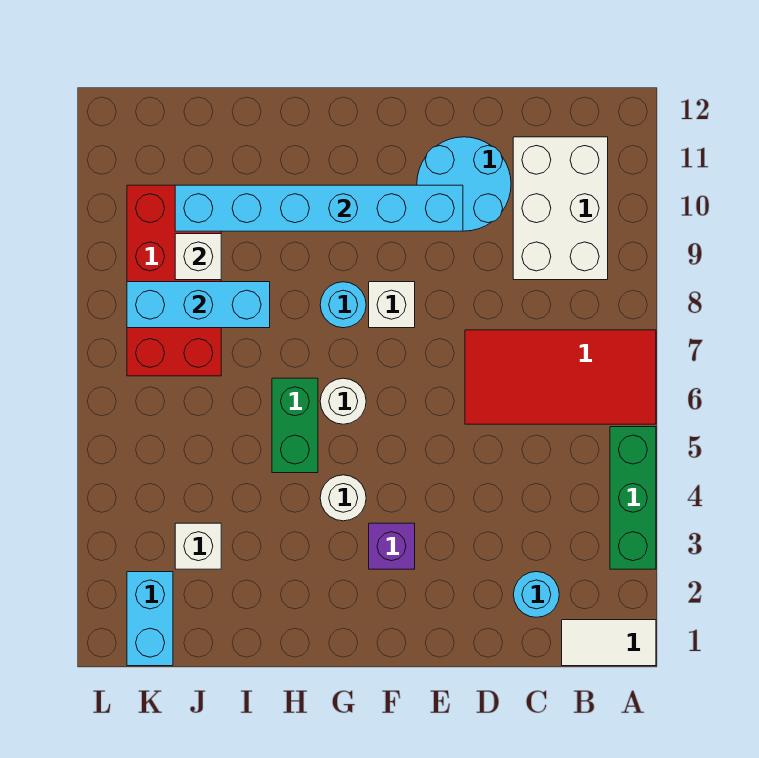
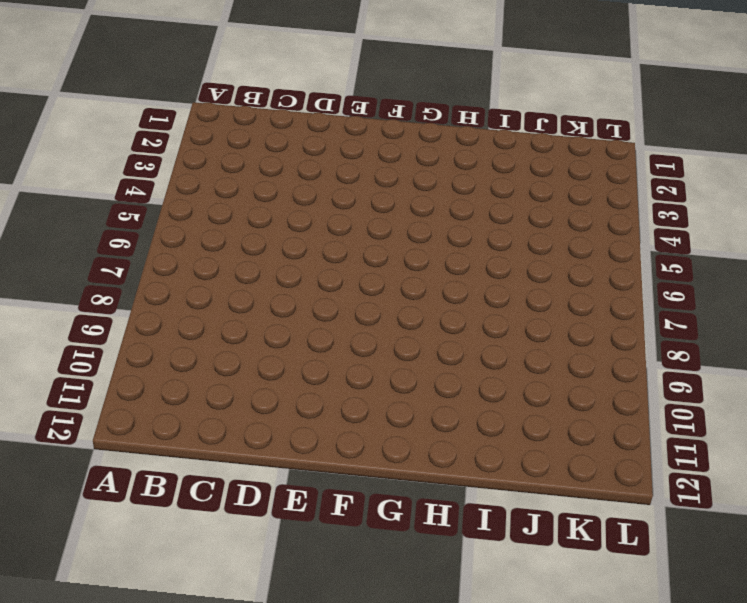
none -> white 1x2 tile [562,620,656,666]
none -> green 1x3 brick [610,427,656,569]
none -> red 2x4 tile [465,330,656,424]

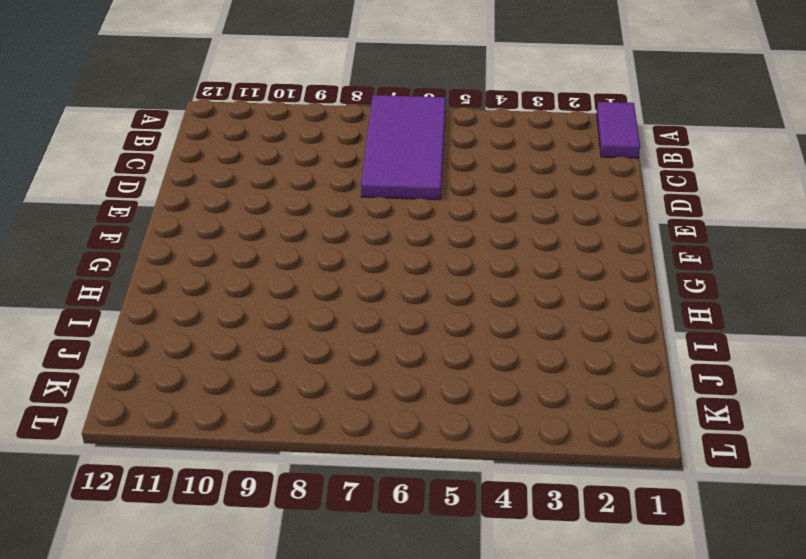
purple 1x2 tile [597,102,640,158] -> white 1x2 tile [562,620,656,666]
purple 2x4 tile [361,95,446,200] -> red 2x4 tile [465,330,656,424]
none -> green 1x3 brick [610,427,656,569]
none -> white 2x3 brick [513,137,608,280]
none -> cyan 1x1 round brick [513,572,559,617]

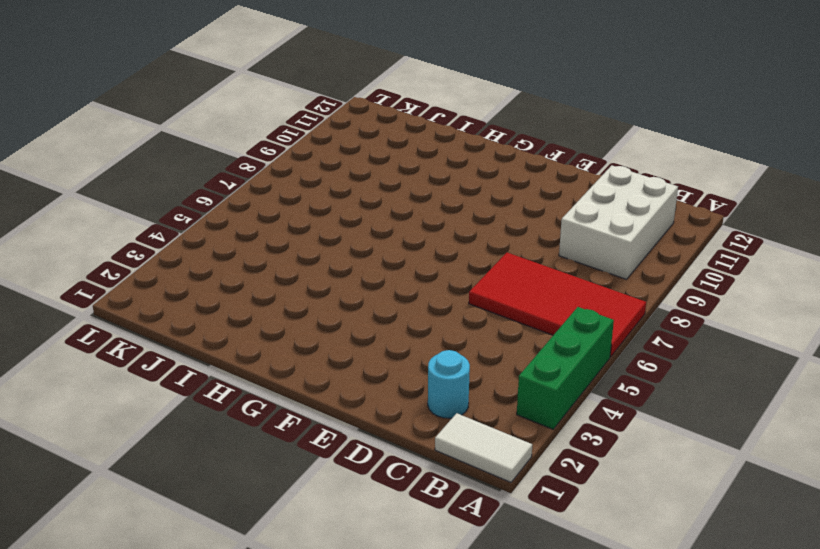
none -> cyan 2x2 round brick [417,137,511,231]
none -> purple 1x1 brick [369,523,415,569]
none -> white 1x1 brick [369,282,415,328]

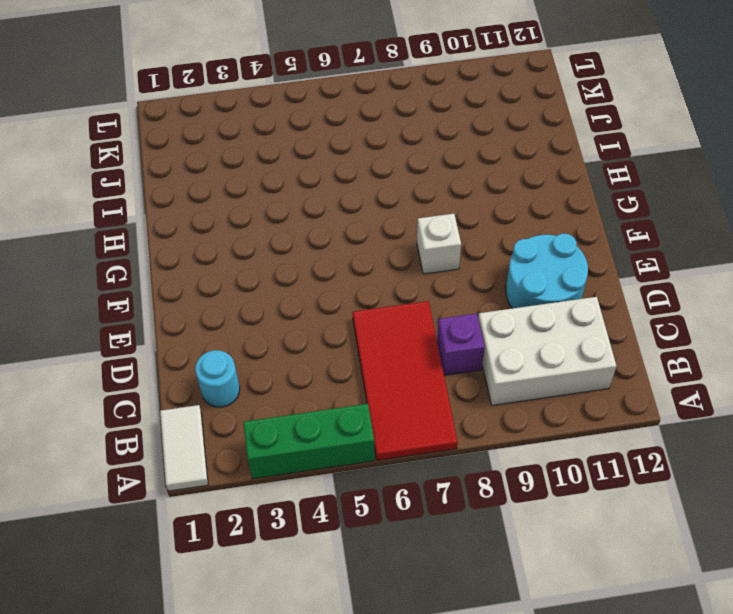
purple 1x1 brick [437,314,485,375] -> purple 1x1 brick moved to [369,523,415,569]
none -> white 1x1 round brick [320,475,366,521]
none -> white 1x1 round brick [320,378,366,424]
none -> cyan 1x1 round brick [320,282,366,328]

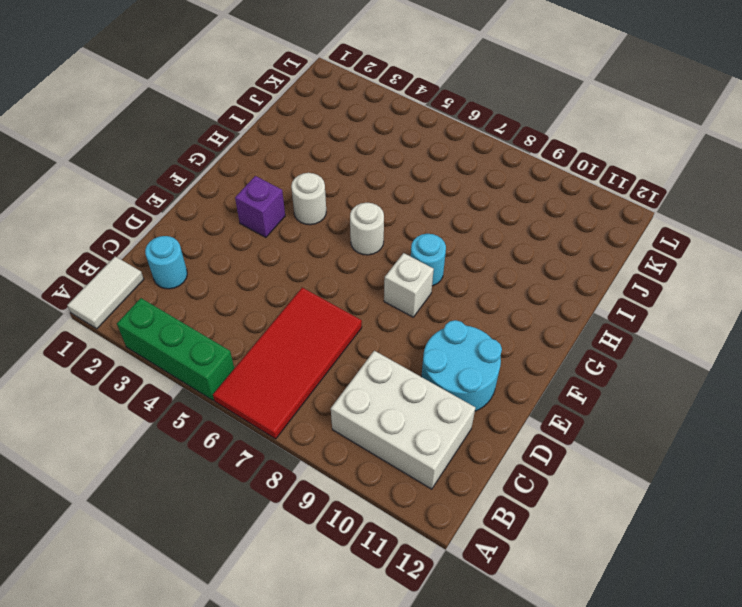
none -> green 1x2 brick [272,378,318,473]
none -> white 1x1 brick [175,523,221,569]
none -> red 2x4 brick [127,185,221,376]

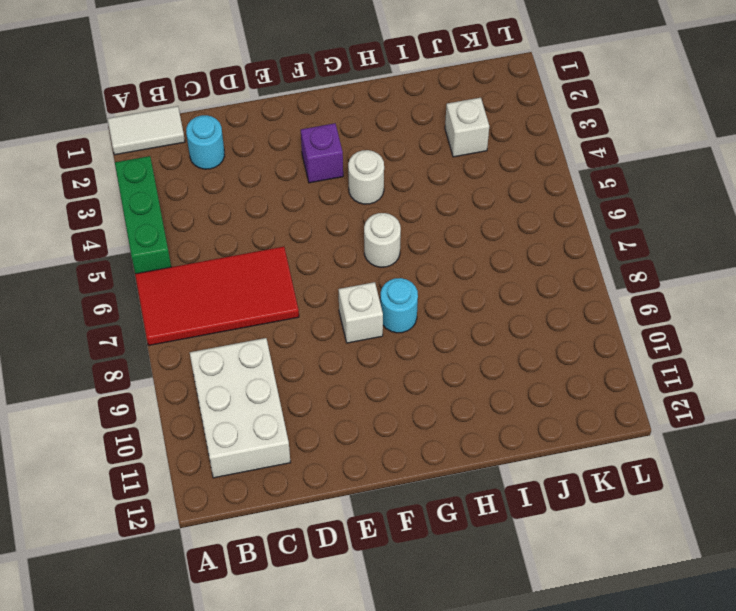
none -> cyan 2x2 round brick [417,137,511,231]
none -> green 1x2 brick [272,378,318,473]
none -> red 2x4 brick [127,185,221,376]

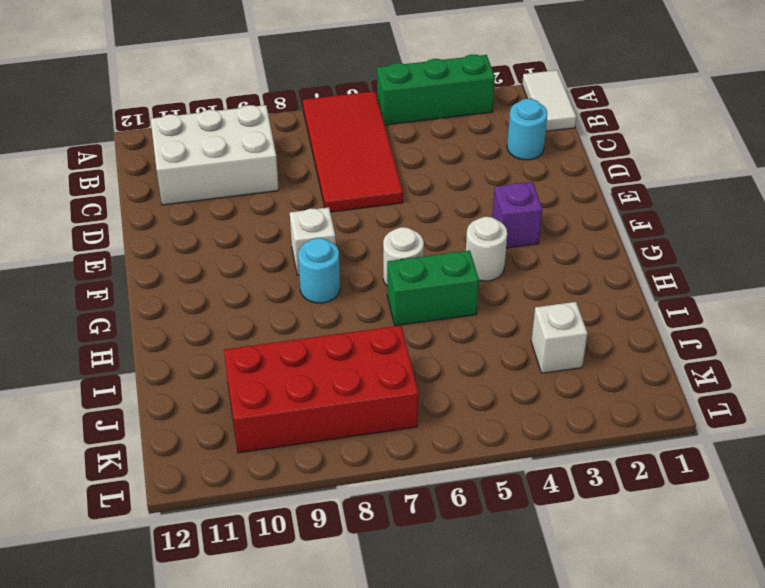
none -> cyan 2x2 round brick [417,137,511,231]
none -> cyan 1x2 brick [127,572,173,666]
none -> cyan 1x6 brick [175,185,463,231]

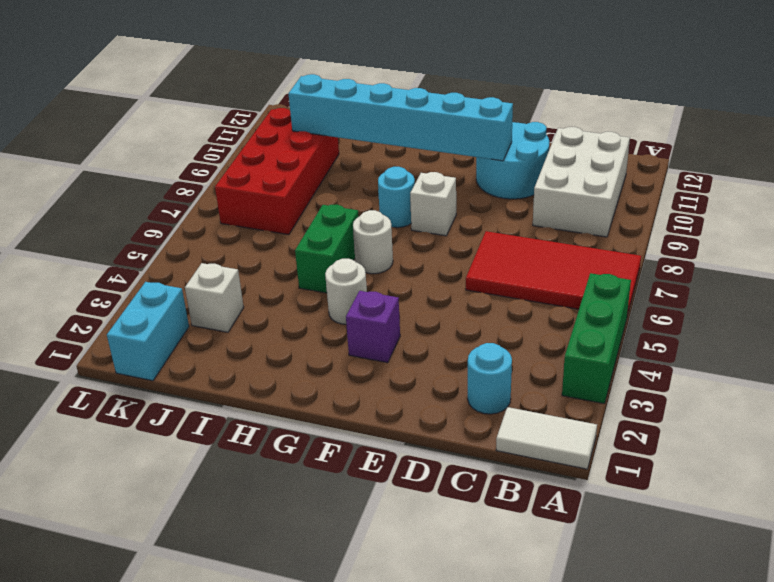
none -> cyan 1x3 brick [127,282,270,328]
none -> white 1x1 brick [175,234,221,280]

